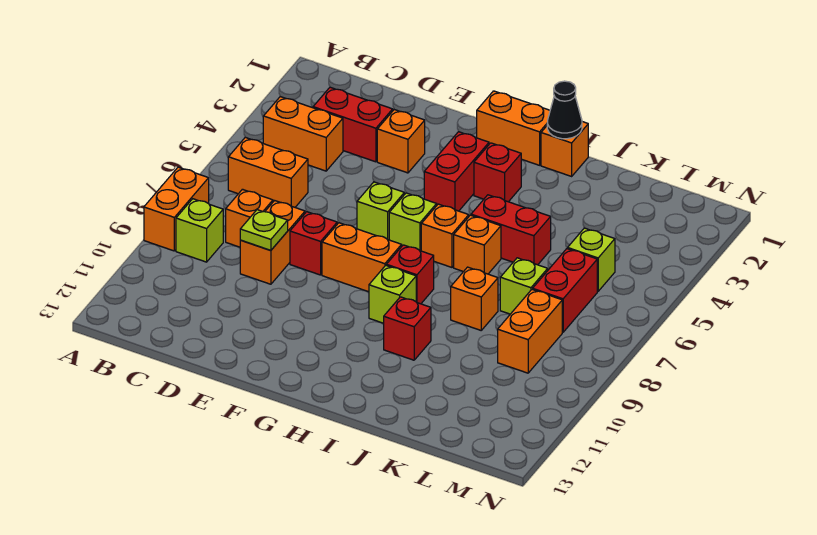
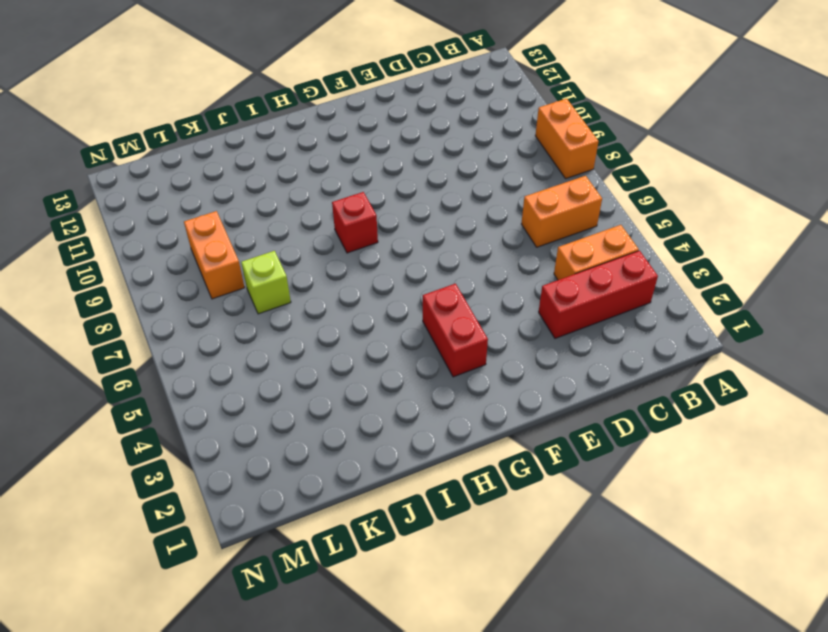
red 1x3 brick [539,251,658,338] -> red 1x2 brick [313,87,393,162]
none -> lime 1x1 brick [176,199,223,262]
none -> orange 1x1 brick [226,189,273,247]
none -> orange 1x2 brick [240,201,305,284]

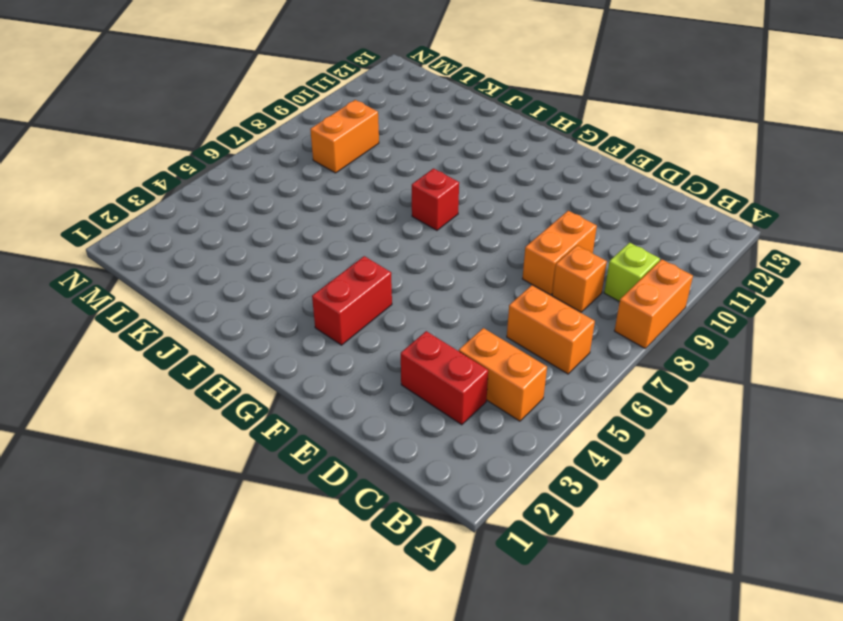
none -> orange 1x1 brick [377,110,425,173]
none -> red 1x1 brick [290,212,337,275]
none -> lime 1x1 brick [357,182,404,240]

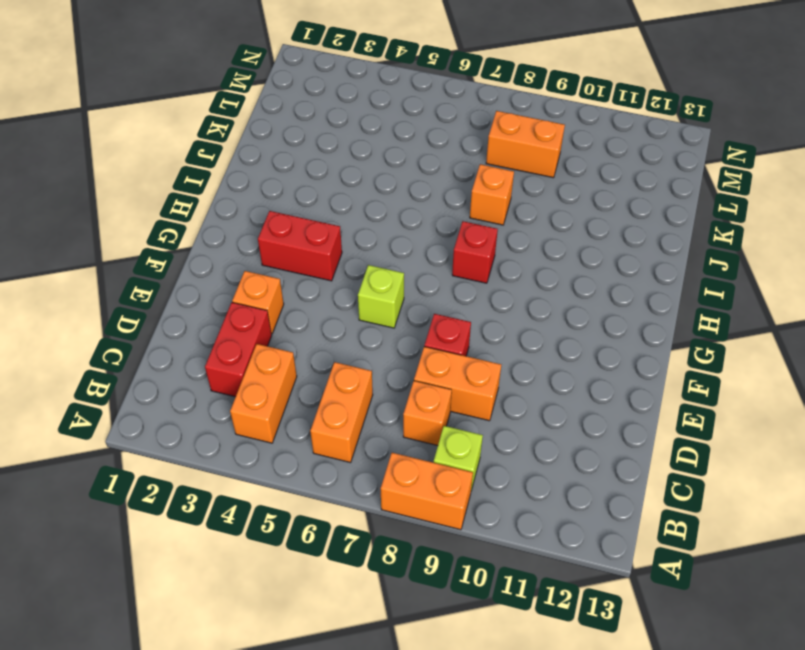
none -> orange 1x2 brick [322,223,402,292]
none -> orange 1x2 brick [477,91,550,165]
none -> lime 1x1 brick [389,193,437,251]

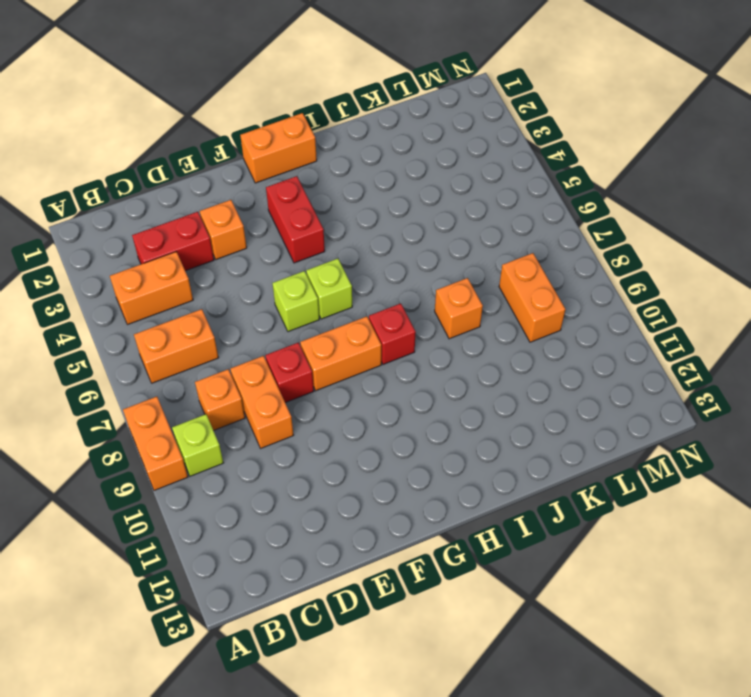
none -> red 1x1 brick [474,143,521,202]
none -> orange 1x1 brick [421,204,469,267]
none -> lime 1x1 brick [369,265,416,323]

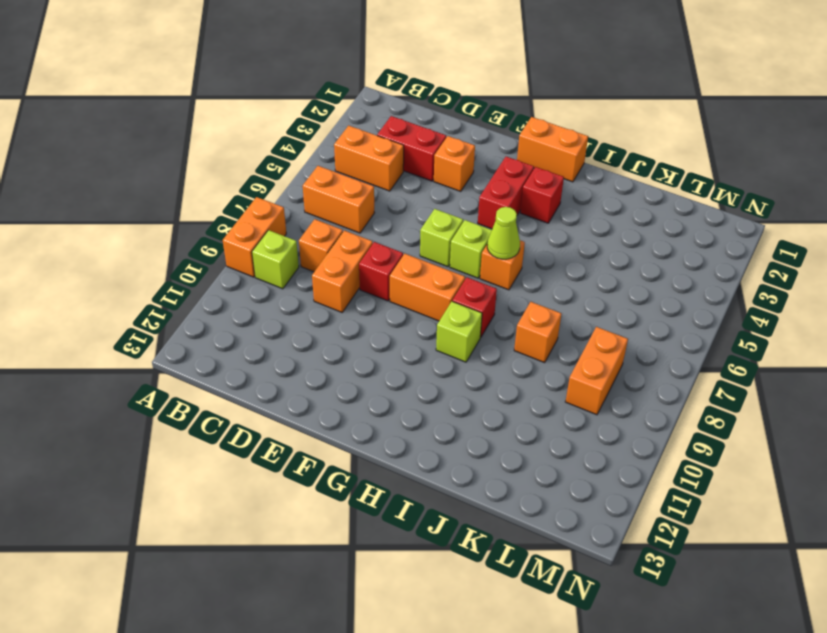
lime 1x1 cone [487,207,520,259] -> none
none -> orange 1x1 brick [541,122,588,176]
none -> red 1x2 brick [471,195,551,265]
none -> orange 1x1 brick [454,215,501,274]

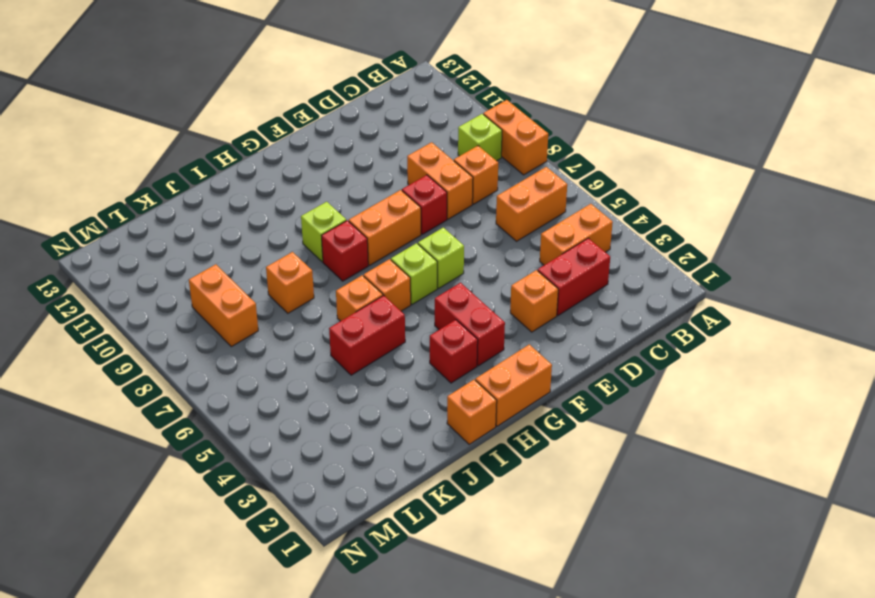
none -> red 1x1 brick [384,297,431,360]
none -> lime 1x1 brick [500,258,548,314]
none -> lime 1x1 brick [568,228,615,291]

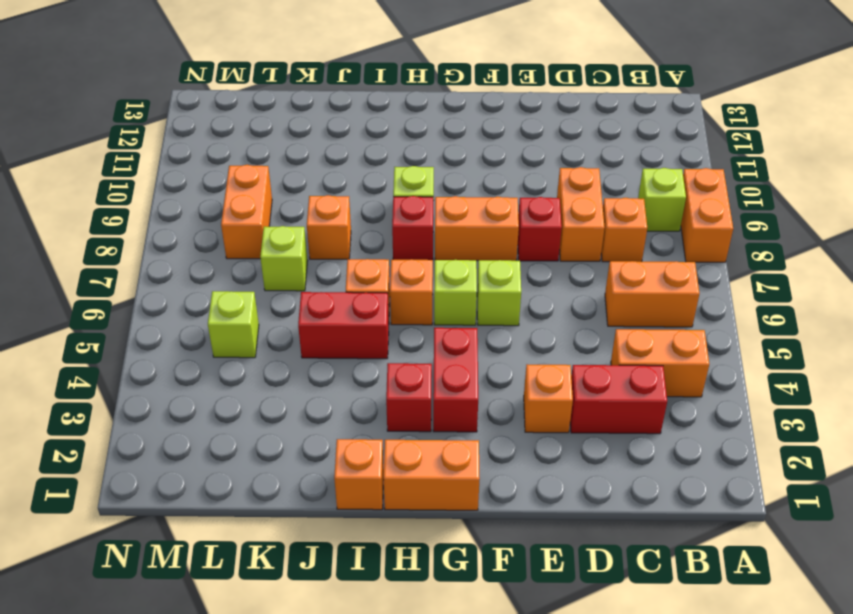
none -> red 1x1 brick [384,297,431,360]
none -> red 1x2 brick [533,249,597,332]
none -> lime 1x1 plate [240,210,288,250]

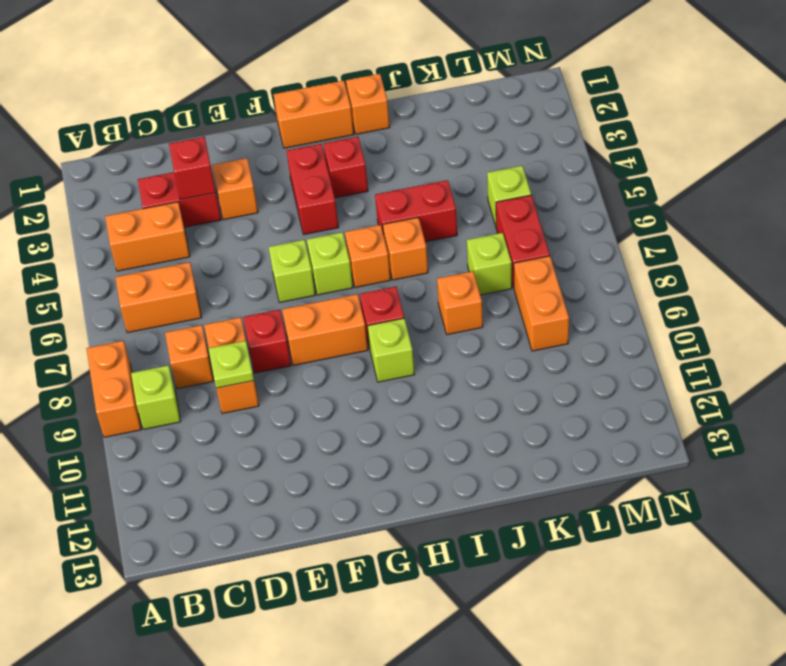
red 1x1 brick [169,137,216,200] -> red 1x1 brick moved to [384,297,431,360]
none -> black 1x1 cone [547,81,582,139]

